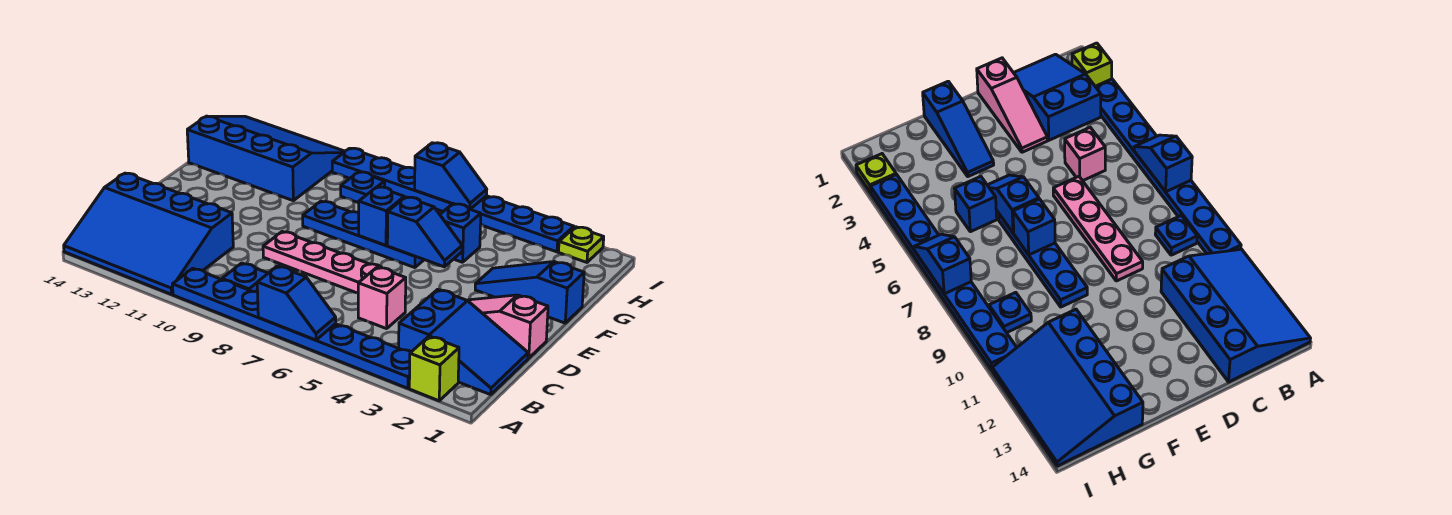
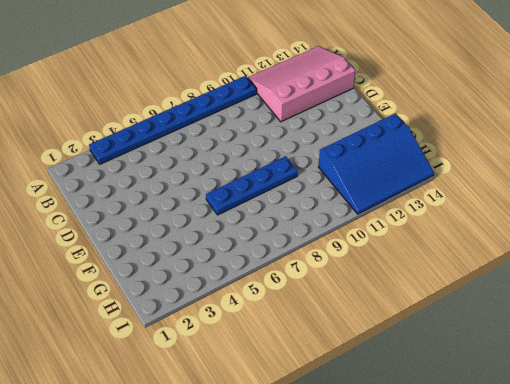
pink 3x4 slope [247,46,355,122] -> blue 3x4 slope [64,173,233,294]
none -> lime 1x1 brick [409,336,459,401]
none -> blue 2x3 slope [399,290,528,395]
none -> blue 1x1 plate [222,263,268,292]

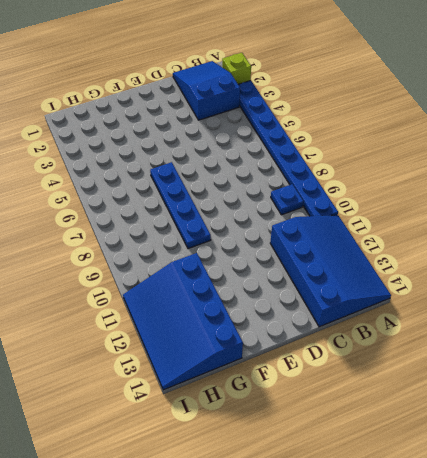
none -> pink 1x1 brick [358,267,406,329]
none -> pink 1x3 slope [467,295,548,358]
none -> pink 1x4 plate [263,232,382,293]

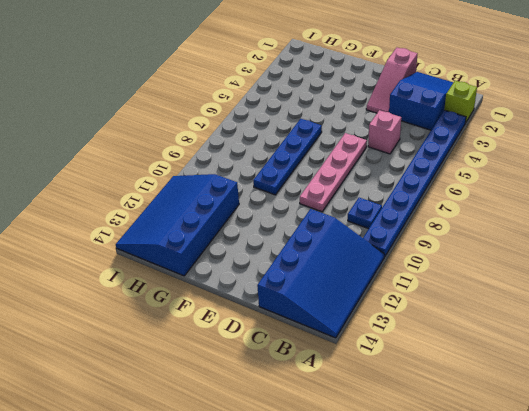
none -> blue 1x3 slope [475,262,584,323]
none -> blue 1x1 brick [440,204,481,262]
none -> blue 1x1 plate [341,172,385,203]

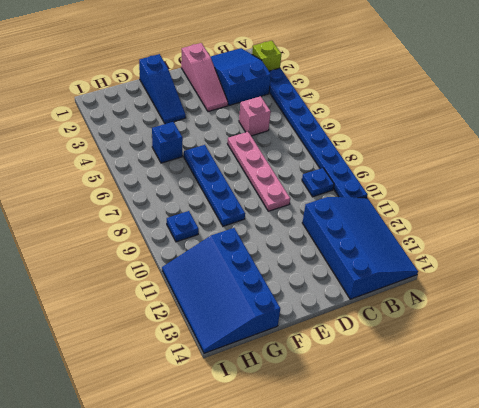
none -> lime 1x1 plate [559,227,604,262]
none -> blue 1x8 plate [332,148,574,252]
none -> blue 1x2 slope [257,266,336,340]

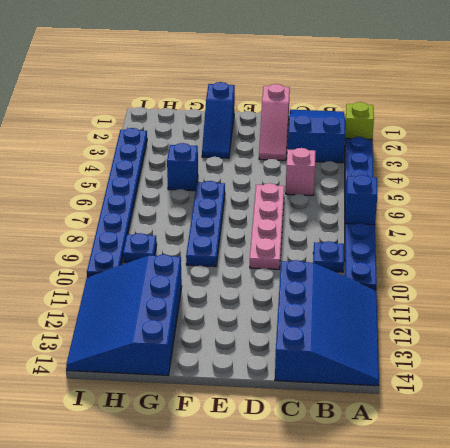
none -> lime 1x1 plate [559,227,604,262]
none -> blue 1x2 slope [387,197,462,267]
none -> blue 1x1 brick [359,187,404,245]

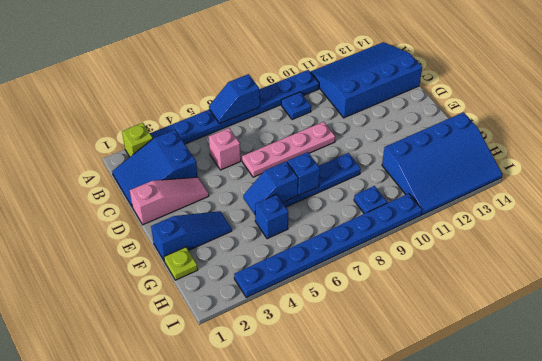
lime 1x1 plate [164,247,198,280] -> lime 1x1 plate moved to [559,227,604,262]
none -> blue 1x2 slope [415,143,487,209]

